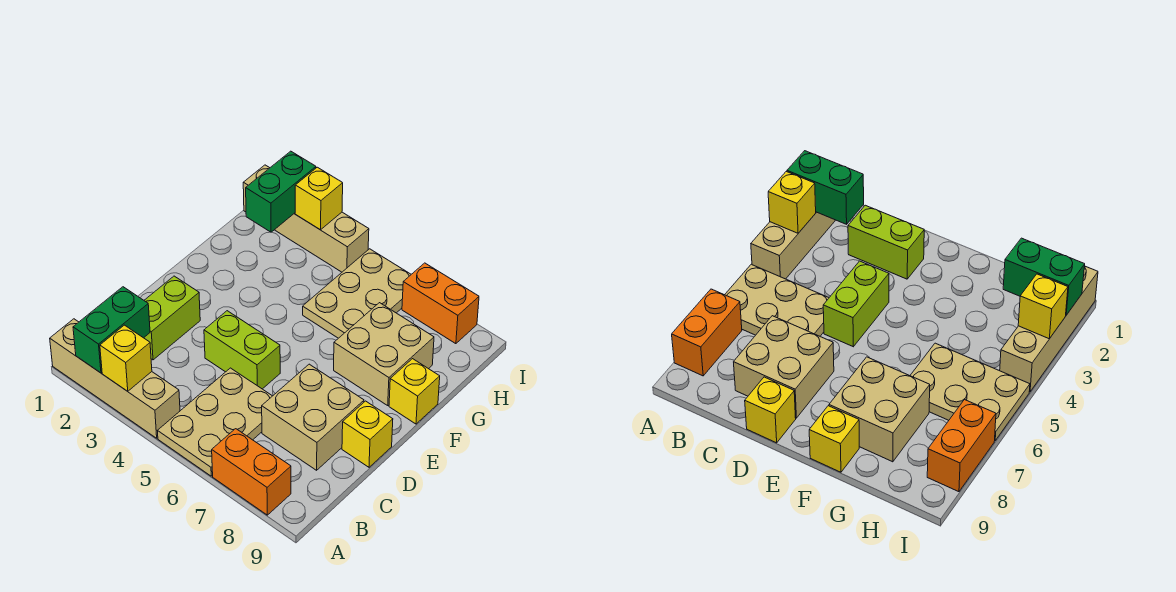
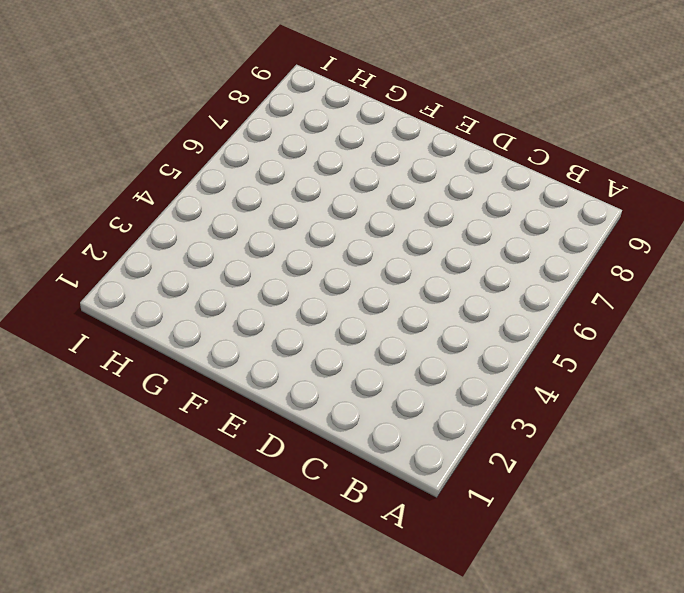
none -> tan 1x4 brick [50,319,180,438]
none -> tan 2x3 plate [158,368,272,476]
none -> orange 1x2 brick [212,429,291,515]

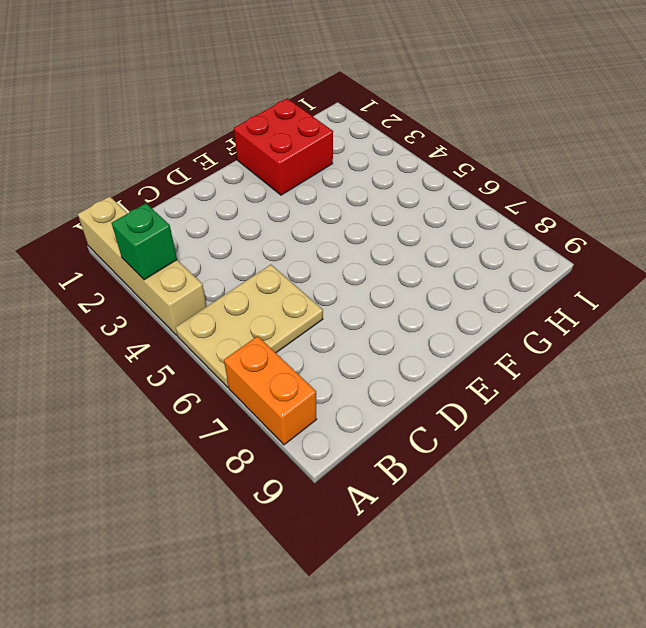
green 1x1 brick [112,203,177,280] -> yellow 1x1 brick [100,325,152,391]
red 2x2 brick [234,98,333,195] -> none
none -> lime 1x2 brick [144,276,200,360]
none -> tan 2x2 brick [262,364,364,470]
none -> lime 1x2 brick [204,311,280,389]

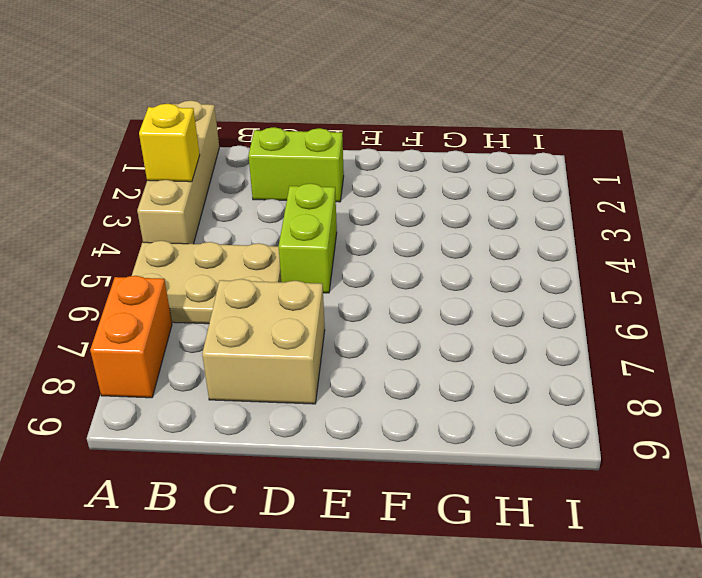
none -> yellow 1x1 brick [342,401,393,467]
none -> tan 2x2 brick [334,303,434,405]
none -> yellow 1x1 brick [389,359,440,424]

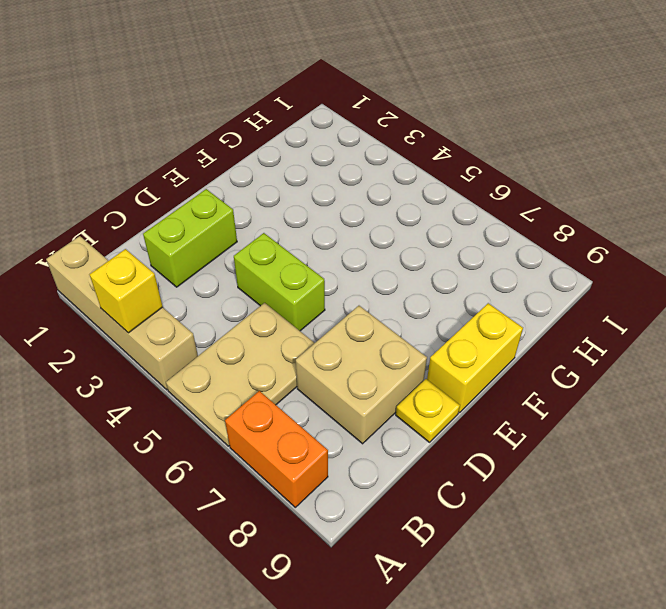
yellow 1x1 plate [396,379,460,442] -> yellow 1x1 brick [342,401,393,467]
yellow 1x2 brick [427,303,523,413] -> yellow 1x1 brick [389,359,440,424]
none -> tan 2x2 brick [334,303,434,405]
none -> tan 2x3 plate [303,249,411,338]
none -> tan 1x4 brick [243,165,369,272]

